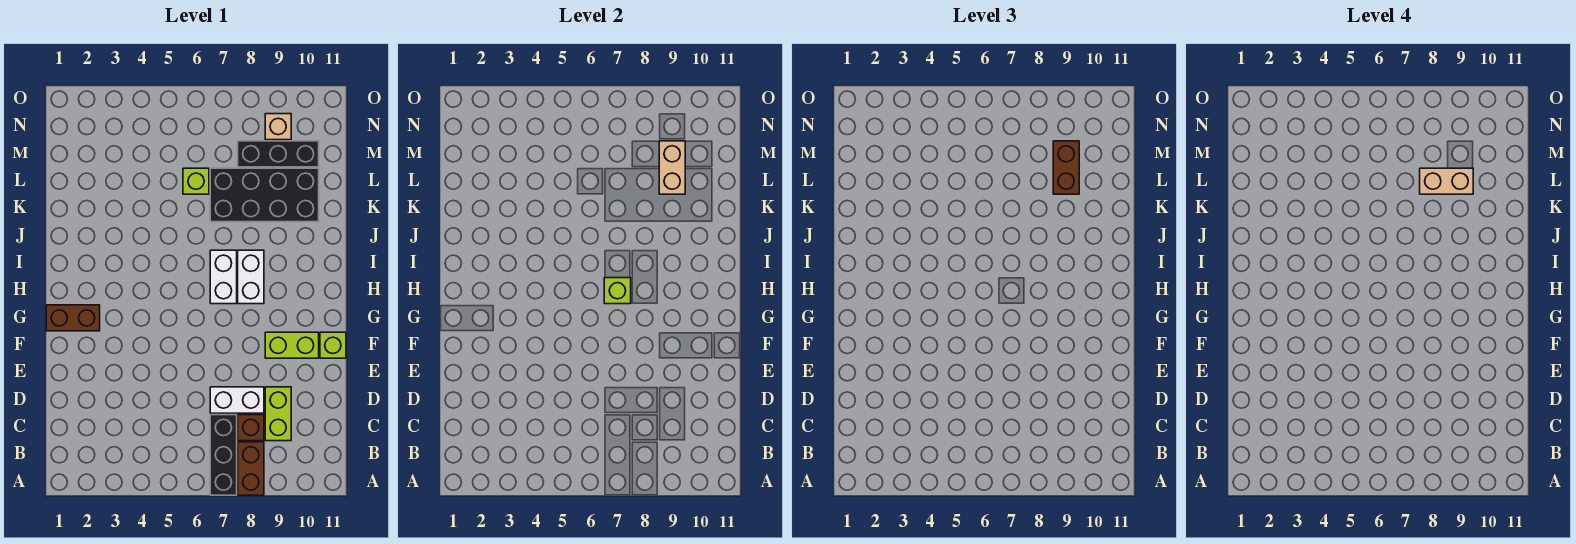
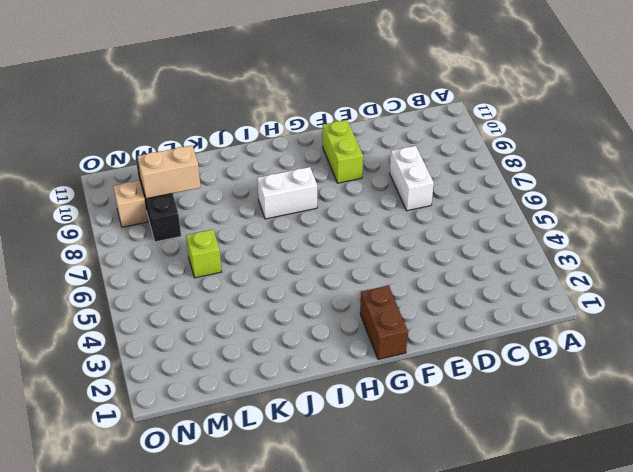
none -> black 1x3 brick [210,415,237,495]
none -> brown 1x2 brick [238,442,264,495]
none -> brown 1x1 brick [238,415,264,441]

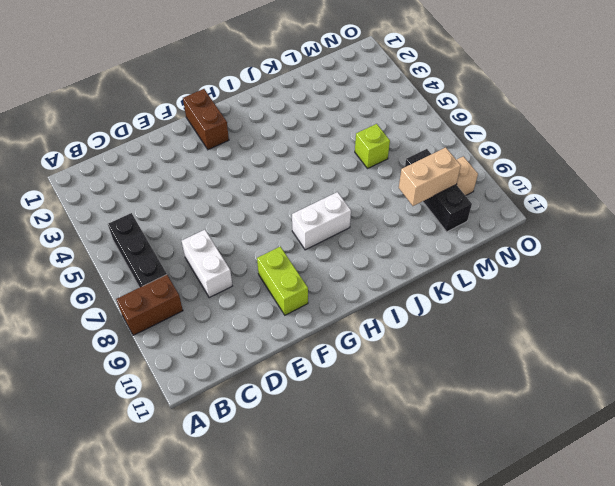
black 1x3 brick [108,213,167,288] -> black 1x3 brick turned to [210,415,237,495]
none -> brown 1x1 brick [238,415,264,441]
none -> lime 1x2 brick [265,387,291,441]
none -> lime 1x1 brick [320,332,346,358]

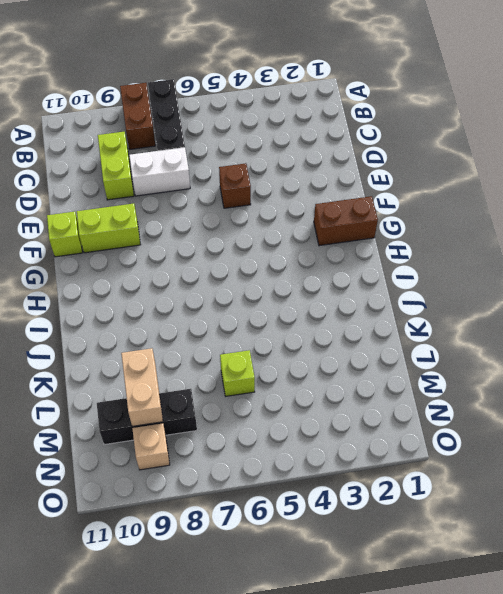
brown 1x1 brick [219,163,251,208] -> brown 1x1 brick moved to [238,415,264,441]
none -> white 1x2 brick [210,250,237,304]
none -> white 1x2 brick [238,250,264,304]
none -> black 2x4 brick [210,168,319,222]

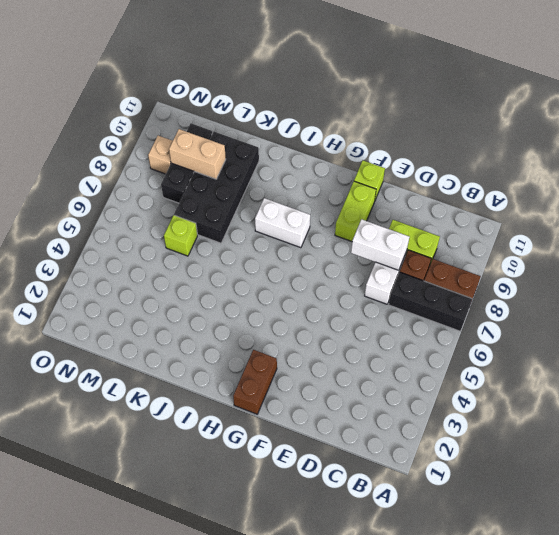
white 1x2 brick [351,219,409,270] -> white 1x2 brick moved to [210,250,237,304]
none -> lime 1x1 brick [604,278,631,304]
none -> brown 1x2 brick [1053,141,1079,194]
none -> tan 1x2 brick [1420,168,1473,194]

